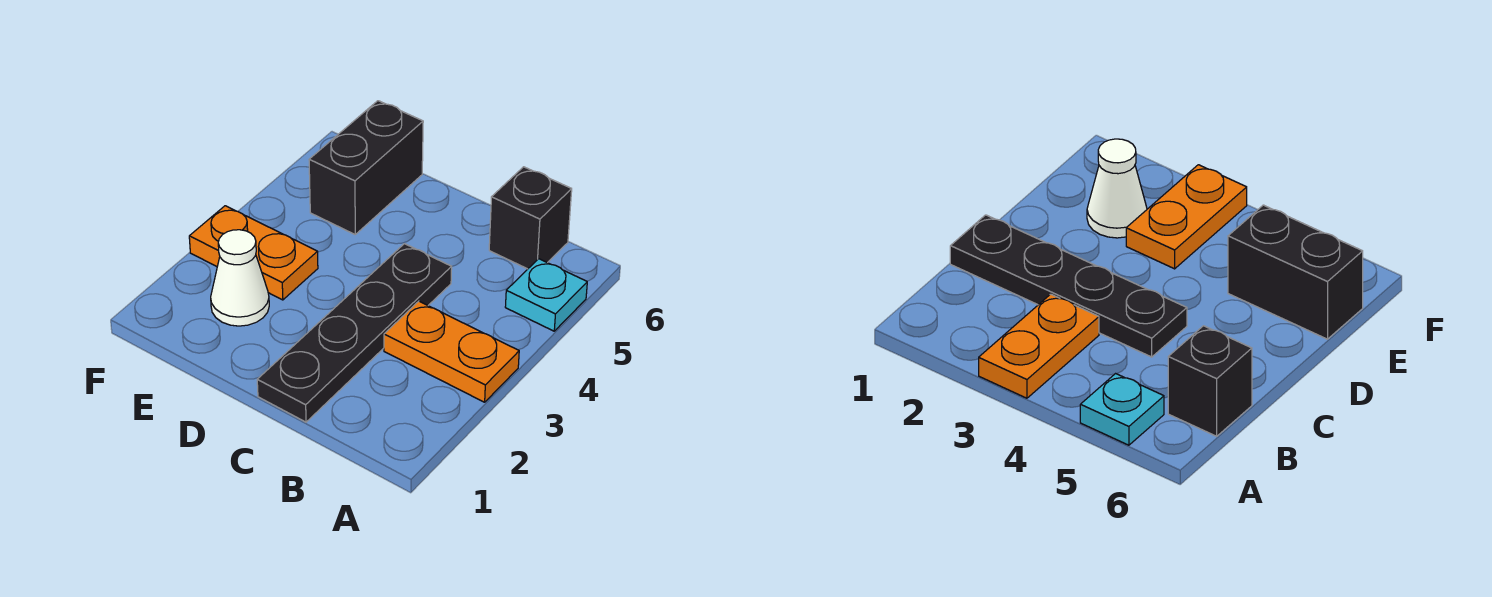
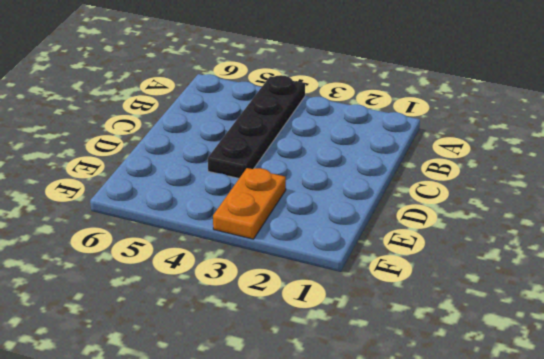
black 1x4 plate [208,75,305,178] -> black 1x4 plate turned to [257,244,452,422]
none -> orange 1x2 plate [384,301,519,402]
none -> cyan 1x1 plate [505,259,587,331]

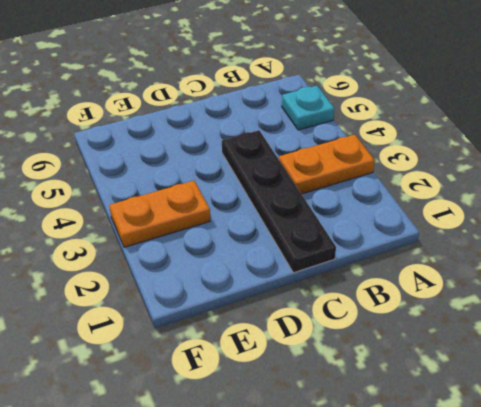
none -> black 1x1 brick [489,167,572,269]
none -> white 1x1 cone [211,230,269,326]

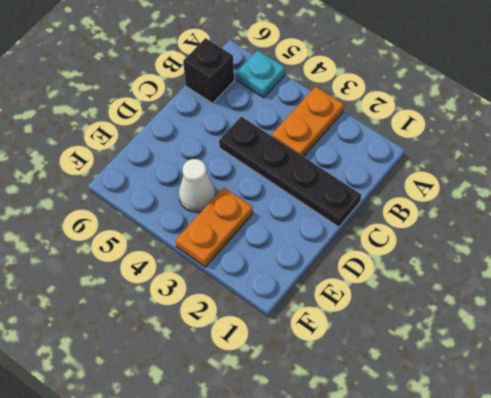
white 1x1 cone [179,159,215,212] -> white 1x1 cone moved to [211,230,269,326]
none -> black 1x2 brick [309,101,423,234]

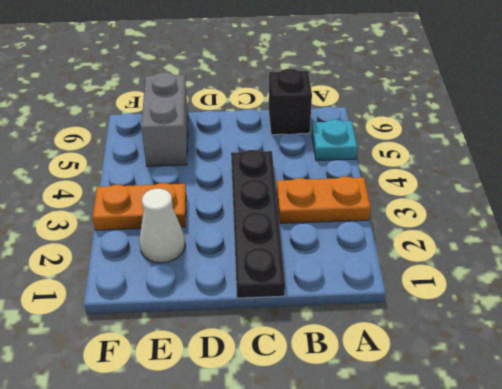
grey 1x2 brick [141,72,188,166] -> black 1x2 brick [309,101,423,234]

